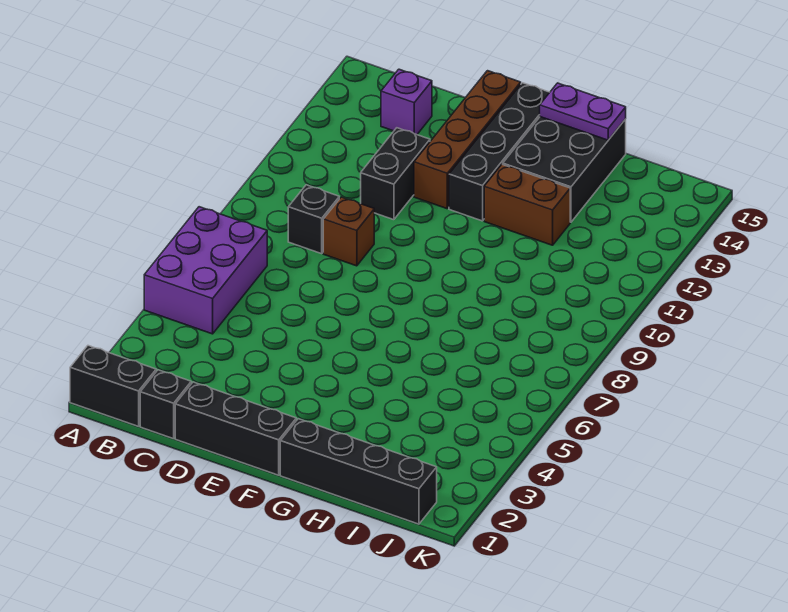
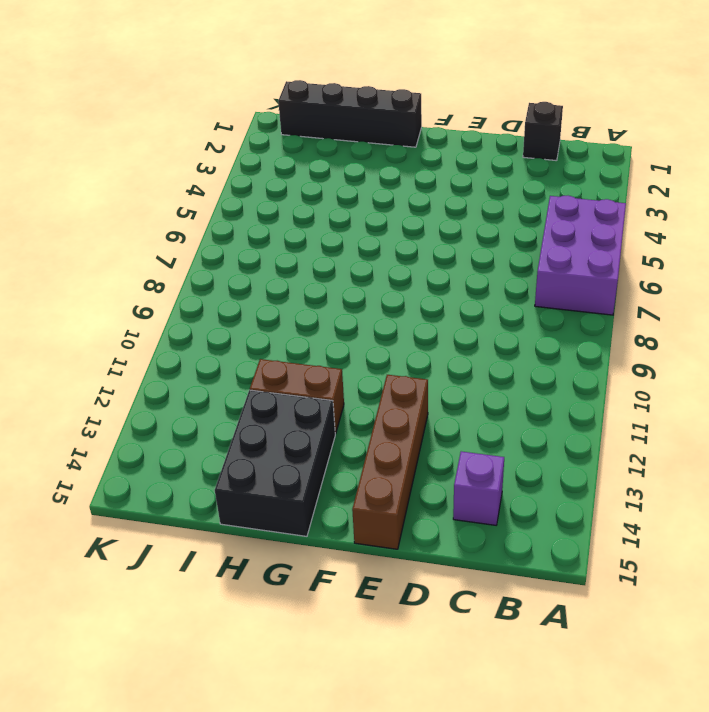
none -> black 1x2 brick [70,346,156,426]
none -> black 1x1 brick [288,185,339,254]
none -> black 1x3 brick [175,382,296,475]

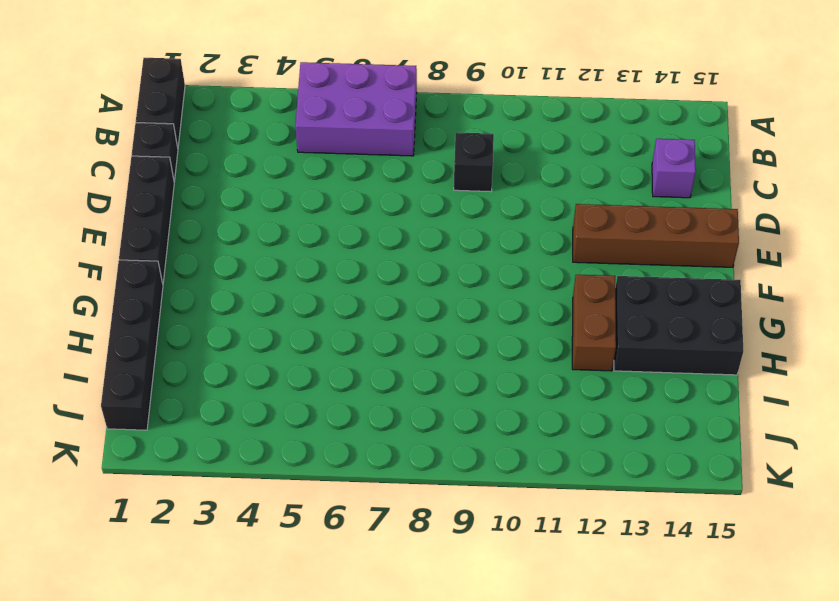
none -> brown 1x1 brick [323,197,374,266]
none -> black 1x2 brick [361,128,430,220]
none -> black 1x4 brick [449,83,550,221]

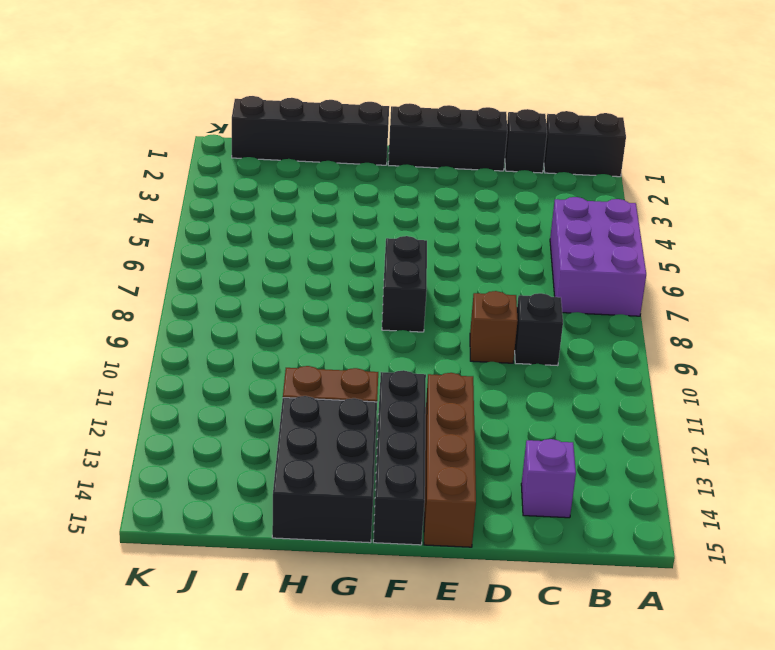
black 1x2 brick [382,236,427,332] -> black 1x2 brick moved to [361,128,430,220]
none -> purple 1x2 plate [540,83,626,140]

